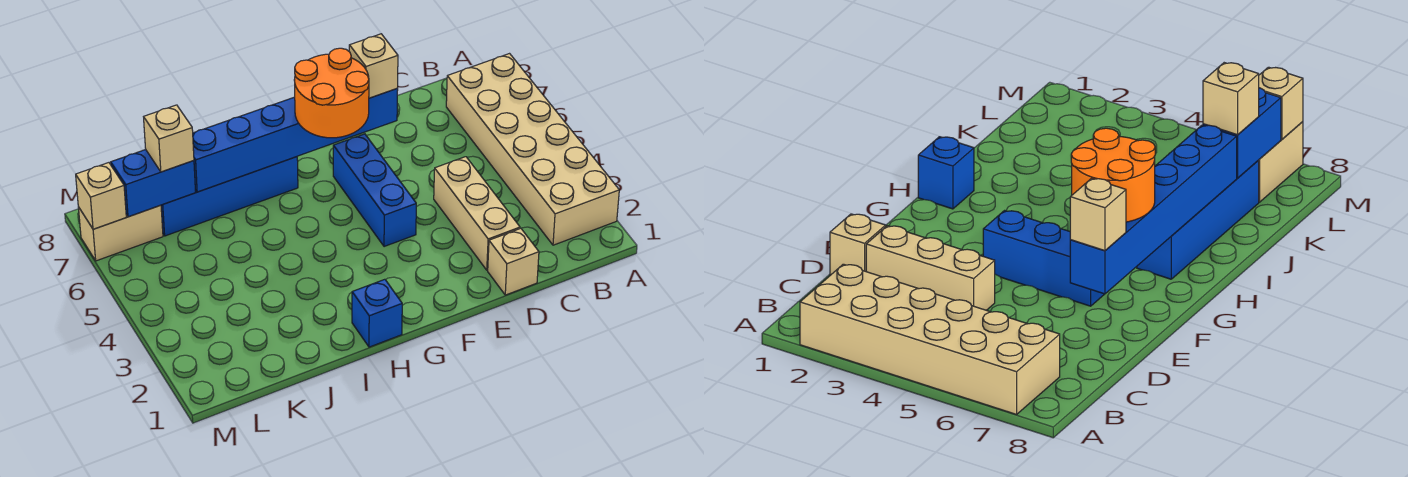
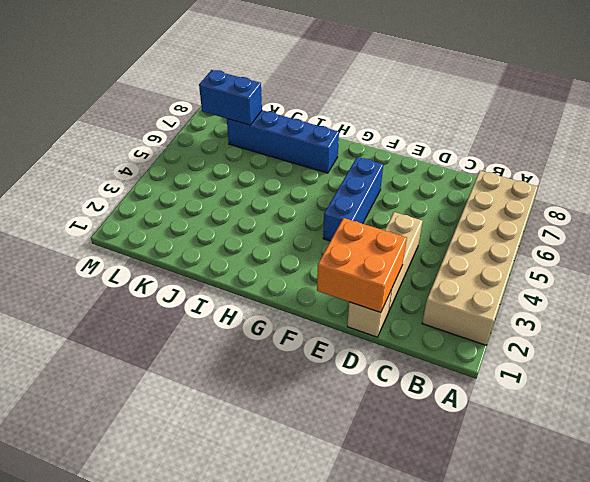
orange 2x2 brick [317,218,407,313] -> none
none -> blue 1x1 brick [352,279,402,347]
none -> tan 1x2 brick [78,205,163,261]
none -> blue 1x6 brick [193,89,398,192]

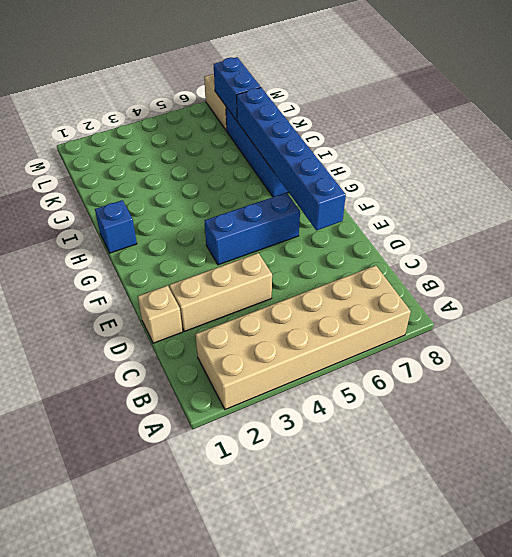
none -> tan 1x1 brick [76,163,126,229]
none -> tan 1x1 brick [349,34,398,98]
none -> orange 2x2 round brick [294,48,369,138]

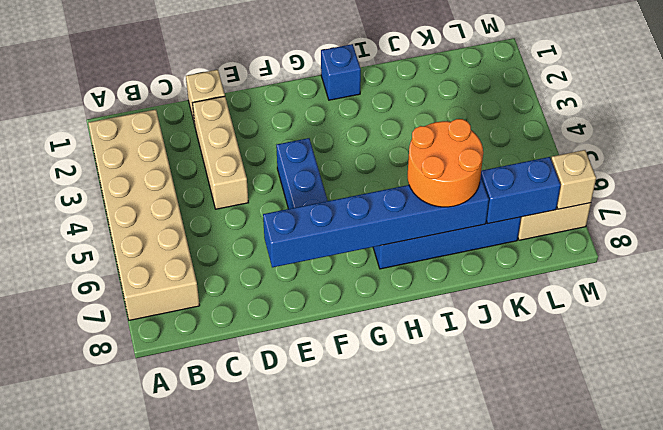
orange 2x2 round brick [408,119,483,207] -> orange 2x2 round brick moved to [294,48,369,138]
none -> tan 1x1 brick [349,34,398,98]
none -> tan 1x1 brick [144,105,194,172]

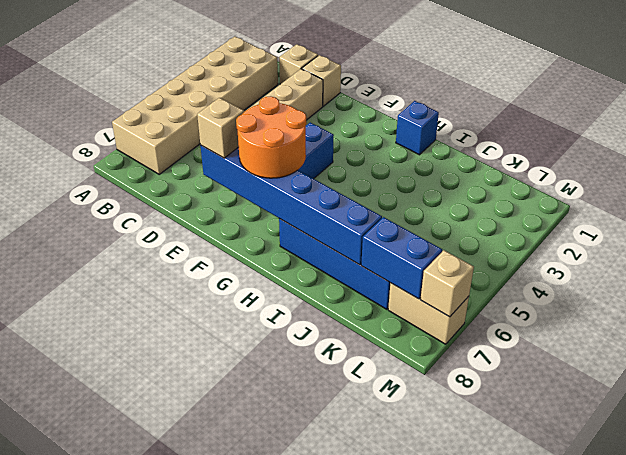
tan 1x1 brick [279,44,318,84] -> tan 1x1 brick moved to [144,105,194,172]

